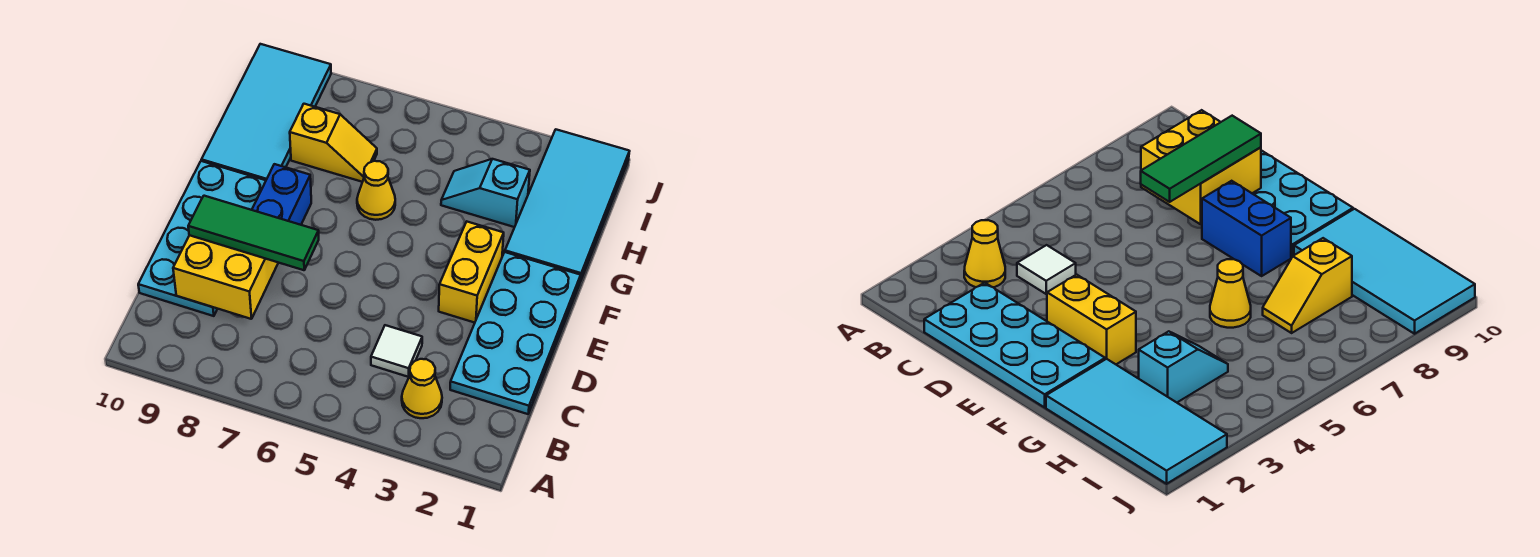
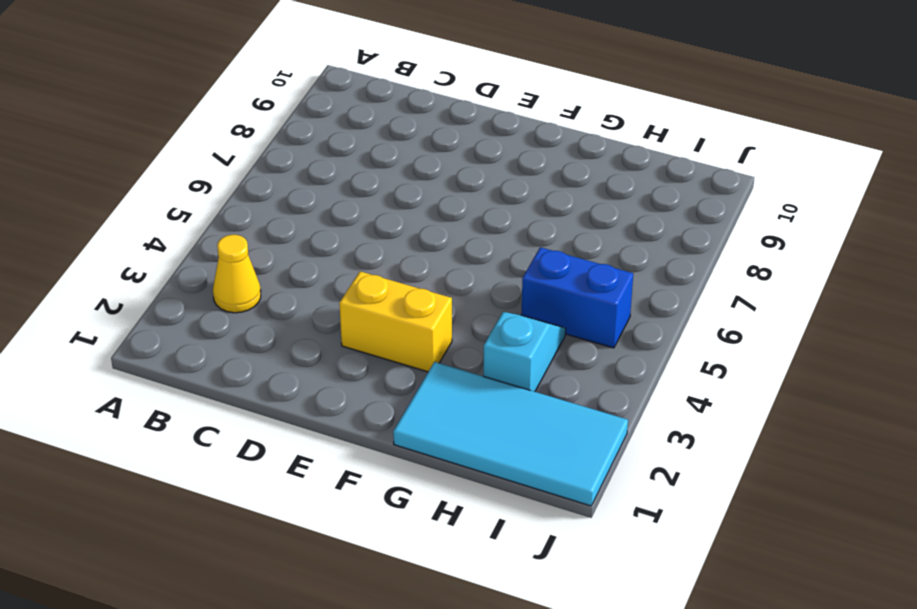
blue 1x2 brick [521,247,633,348] -> blue 1x2 brick moved to [252,164,311,225]
none -> cyan 2x4 plate [450,252,581,414]
none -> white 1x1 tile [371,325,422,377]
none -> cyan 2x4 plate [138,161,266,316]

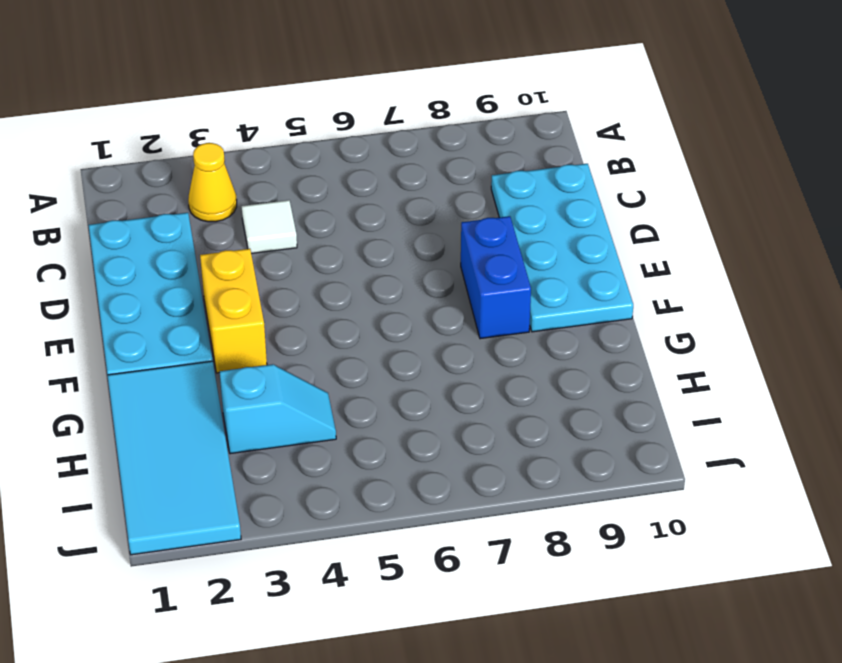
none -> yellow 1x1 cone [357,161,395,220]
none -> cyan 2x4 tile [202,44,331,180]
none -> yellow 1x2 slope [290,104,377,182]

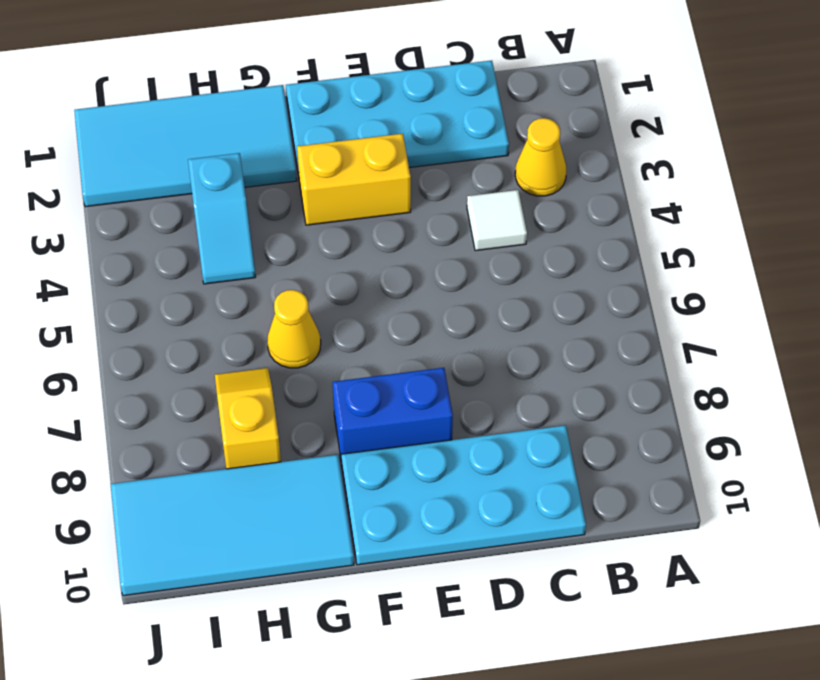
none -> yellow 2x2 brick [173,235,278,319]
none -> green 1x3 tile [188,196,319,270]

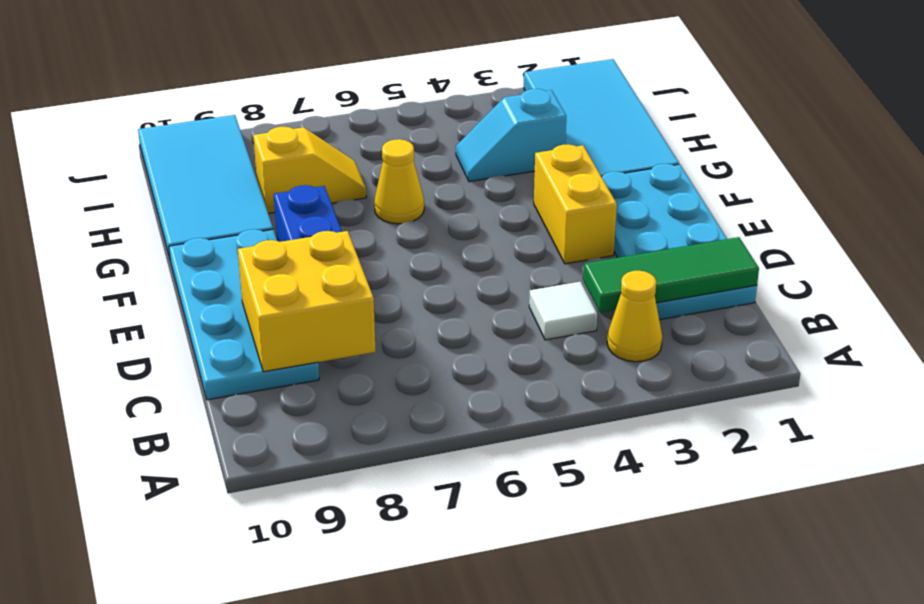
green 1x3 tile [583,237,759,313] -> green 1x3 tile moved to [188,196,319,270]

